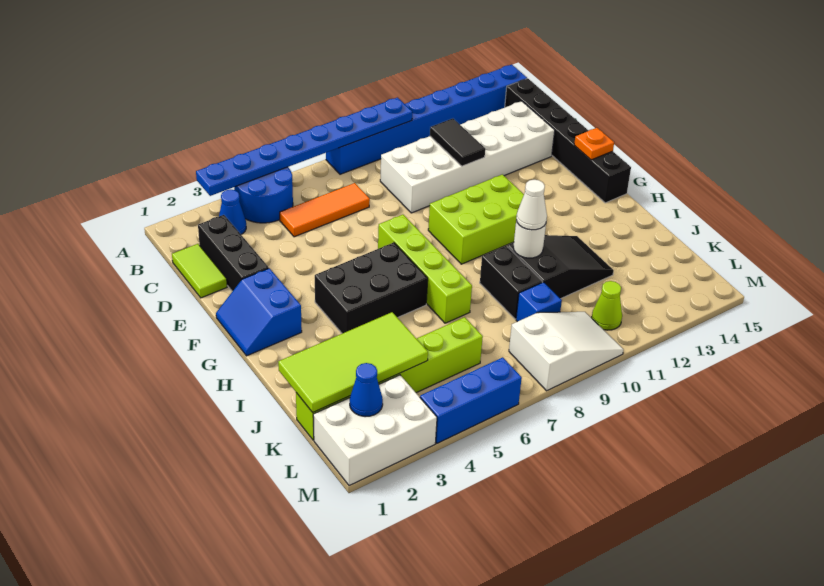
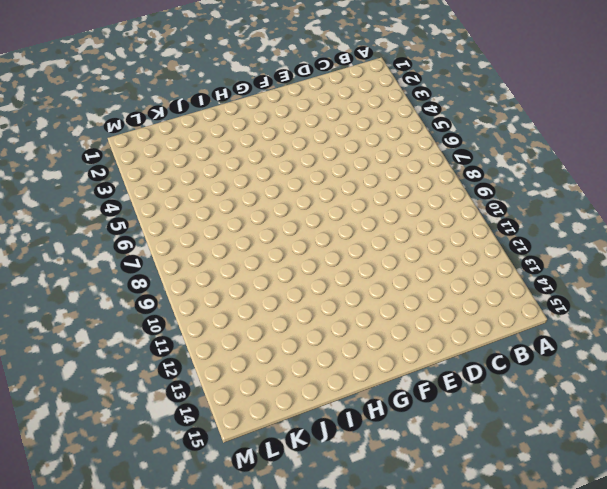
none -> blue 2x2 round brick [234,167,293,223]
none -> blue 1x8 brick [326,65,527,174]
none -> blue 1x1 cone [219,190,246,234]

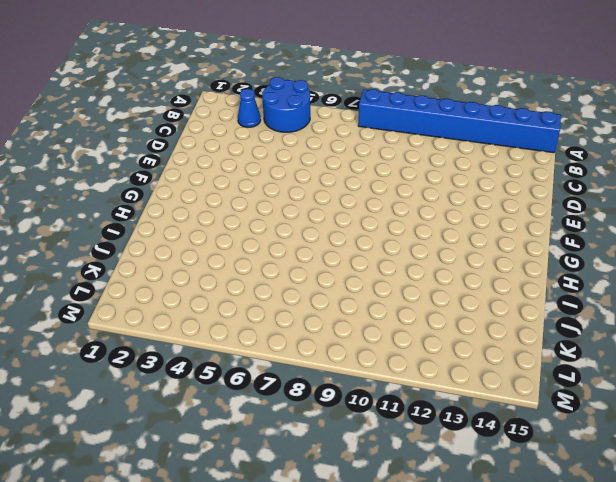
none -> black 1x6 brick [505,78,631,203]
none -> lime 1x2 tile [172,244,227,298]
none -> black 1x3 brick [198,215,269,291]

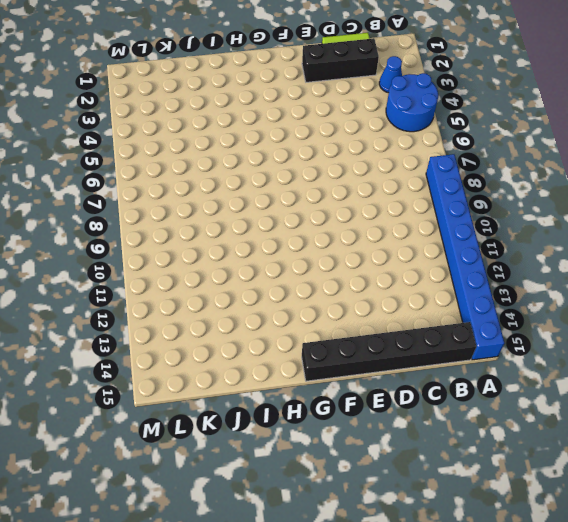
none -> orange 1x3 tile [280,183,370,237]
none -> white 2x6 brick [380,101,555,213]
none -> blue 2x2 slope [216,268,302,356]

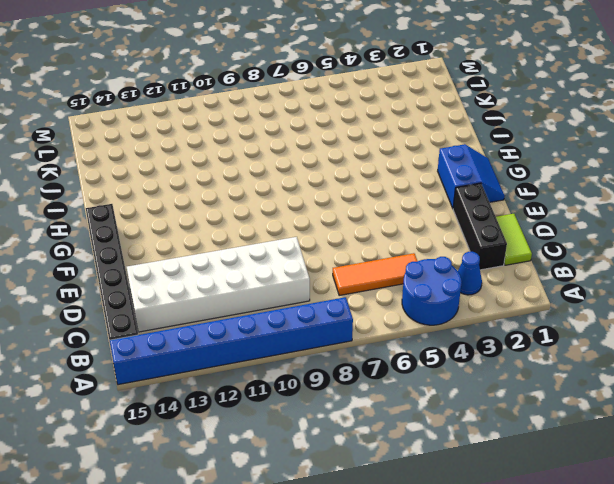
none -> lime 1x4 brick [378,215,472,323]
none -> lime 2x3 brick [428,174,524,264]
none -> black 2x3 brick [315,243,428,334]

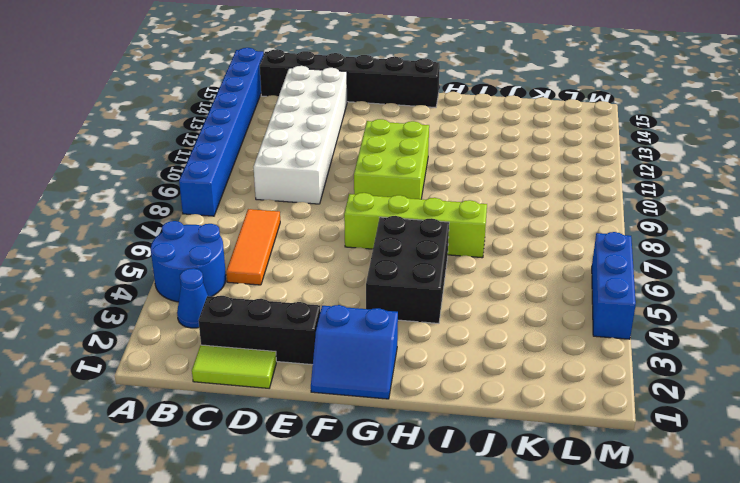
none -> black 1x2 brick [480,246,543,319]
none -> black 2x3 slope [507,235,614,299]
none -> lime 1x6 brick [296,317,483,440]

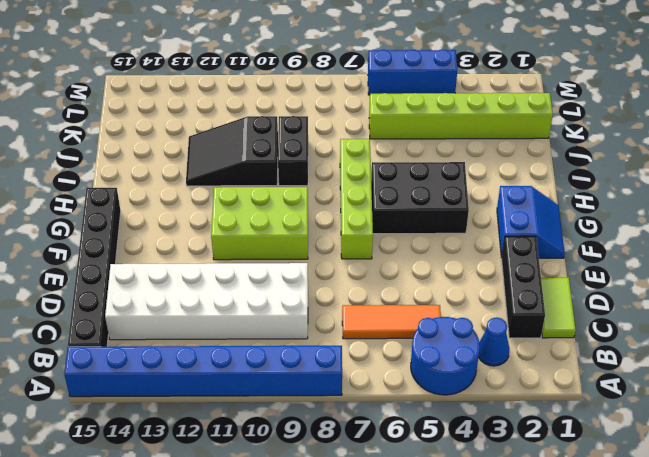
none -> blue 1x1 brick [516,282,562,322]
none -> white 2x3 brick [313,375,437,486]
none -> white 2x3 slope [509,312,624,391]

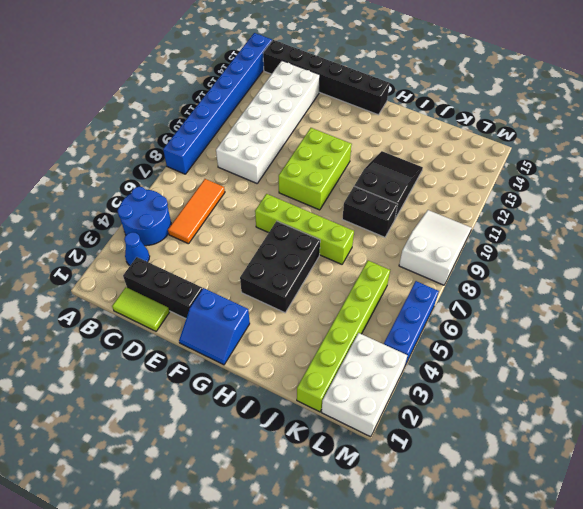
none -> blue 1x1 brick [516,282,562,322]
none -> lime 1x1 cone [592,281,622,330]
none -> blue 1x8 plate [196,98,412,196]

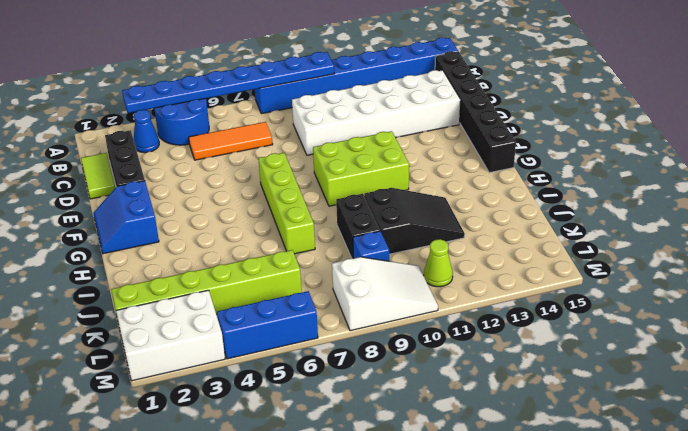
none -> black 2x3 brick [315,243,428,334]
none -> black 1x2 tile [430,119,485,166]
none -> orange 1x1 plate [574,128,614,160]

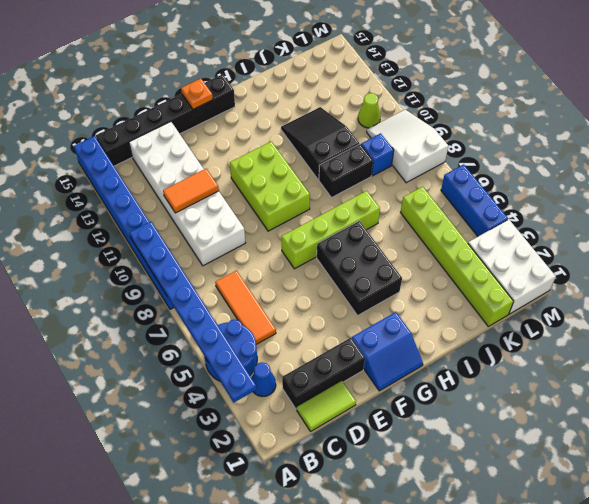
orange 1x2 tile [163,169,219,213] -> black 1x2 tile [430,119,485,166]
none -> white 1x1 round brick [513,220,546,258]
none -> lime 2x4 tile [278,312,428,412]
none -> blue 1x1 cone [350,363,383,417]

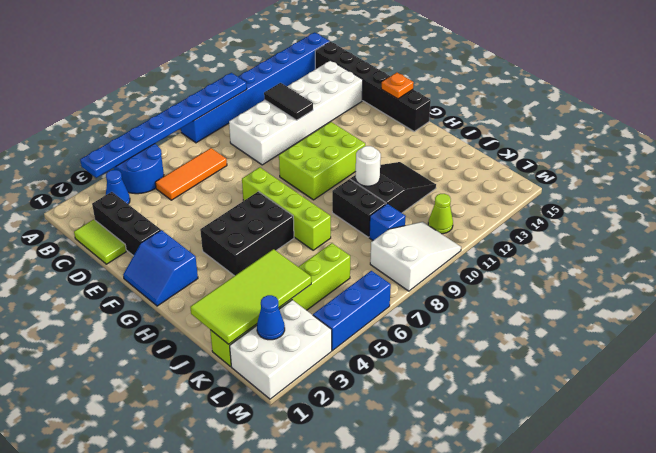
none -> white 1x1 cone [516,180,547,230]

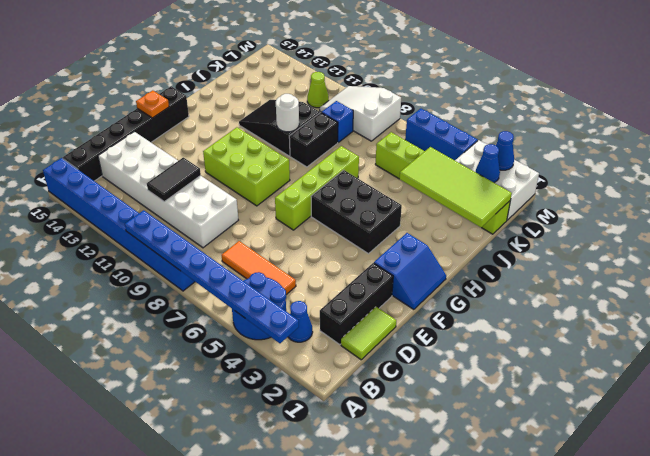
blue 1x1 cone [496,131,514,170] -> none
none -> white 1x1 cone [516,180,547,230]

